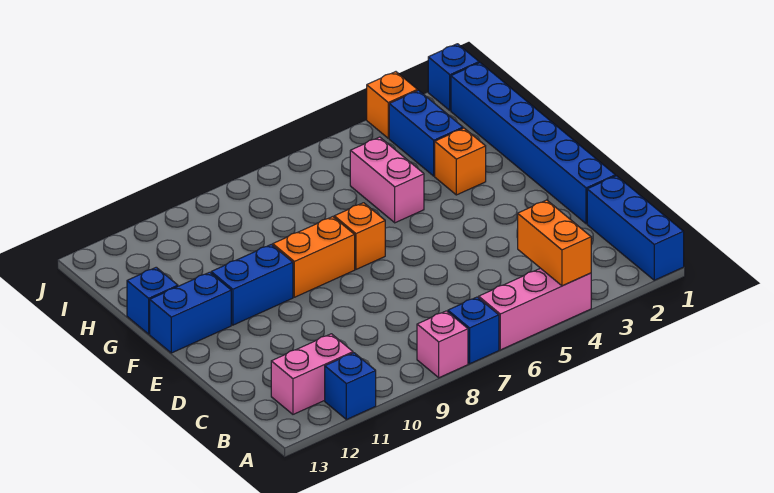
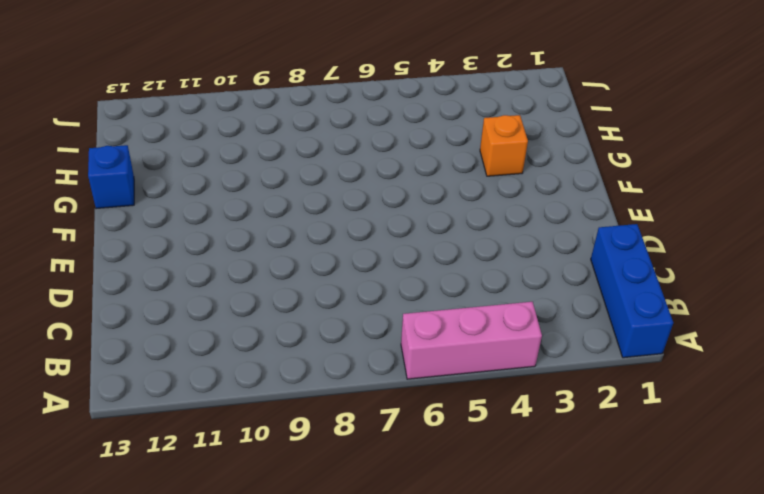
none -> blue 1x1 brick [448,297,499,364]
none -> pink 1x1 brick [417,311,468,378]
none -> blue 1x1 brick [325,353,376,419]

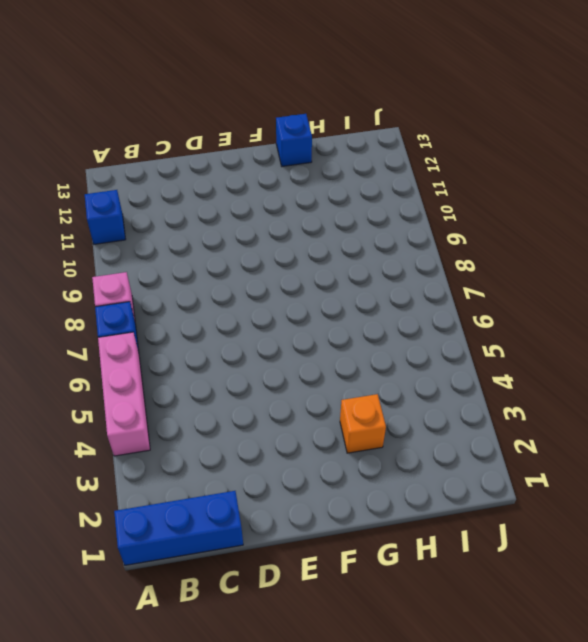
none -> pink 1x2 brick [271,334,353,414]
none -> blue 1x6 brick [451,63,615,224]
none -> orange 1x1 brick [334,203,385,269]

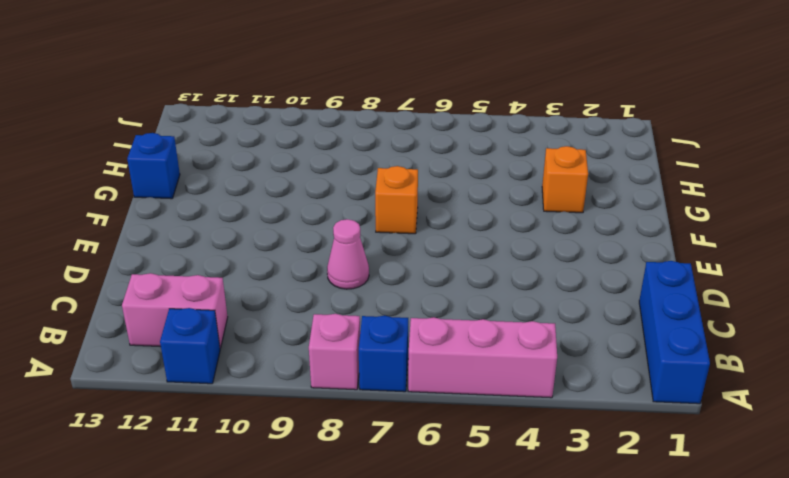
pink 1x1 cone [327,219,369,289] -> none
none -> blue 1x6 brick [451,63,615,224]
none -> orange 1x2 brick [273,217,355,297]
none -> blue 1x2 brick [211,244,293,325]

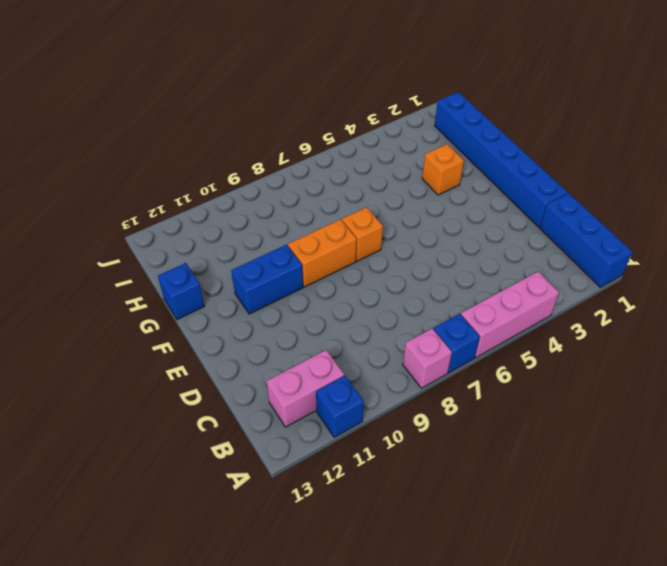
none -> blue 1x2 brick [150,272,231,353]
none -> pink 1x2 brick [350,137,424,223]
none -> blue 1x2 brick [389,90,463,176]

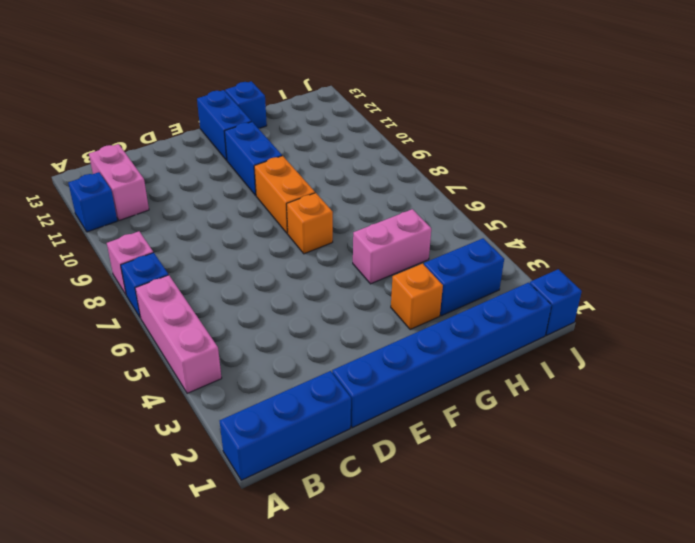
none -> orange 1x1 brick [367,72,418,138]
none -> orange 1x2 brick [518,200,591,286]

